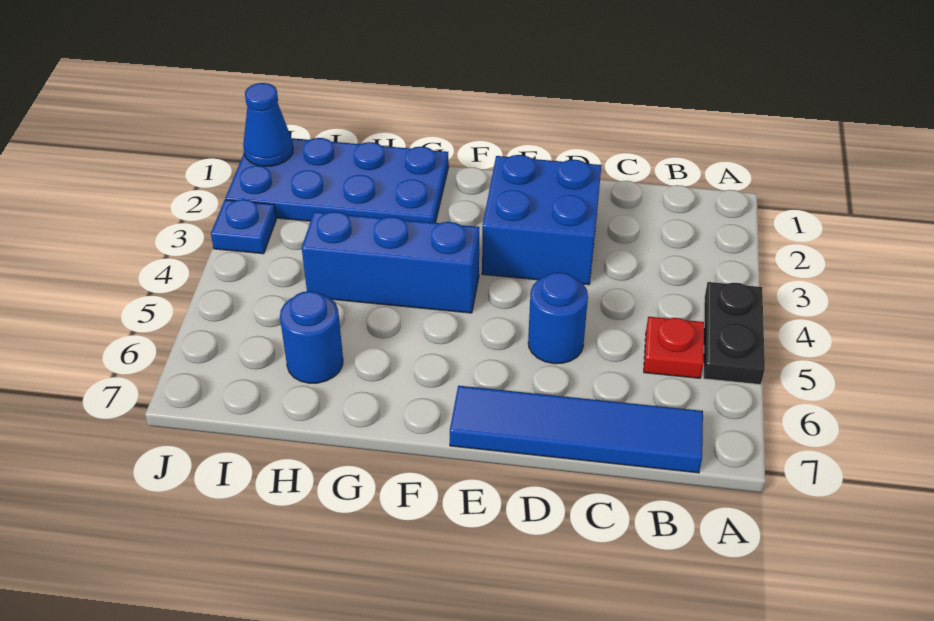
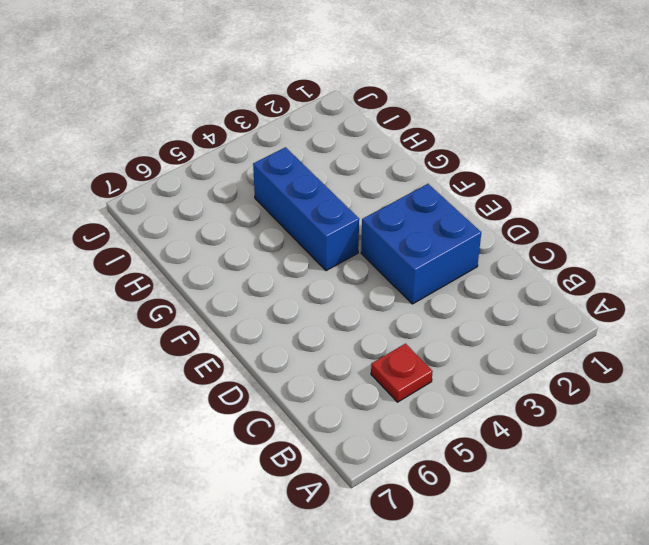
none -> black 1x2 plate [704,282,765,385]
none -> blue 1x4 tile [450,386,703,473]

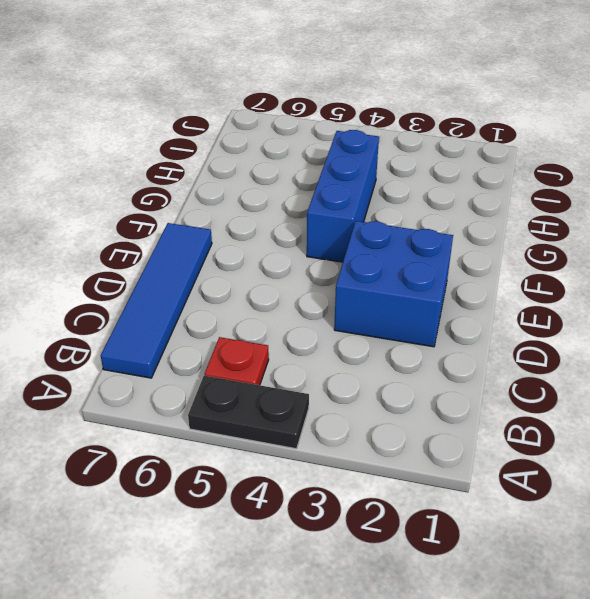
none -> blue 1x1 round brick [528,272,588,364]
none -> blue 2x4 plate [225,138,449,223]

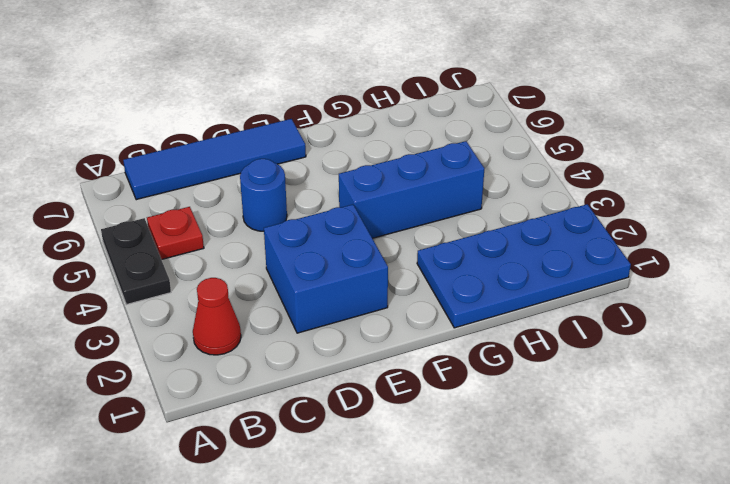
red 1x1 cone [193,278,241,355] -> none
none -> blue 1x1 round brick [280,291,343,383]
none -> blue 1x1 plate [211,199,276,254]

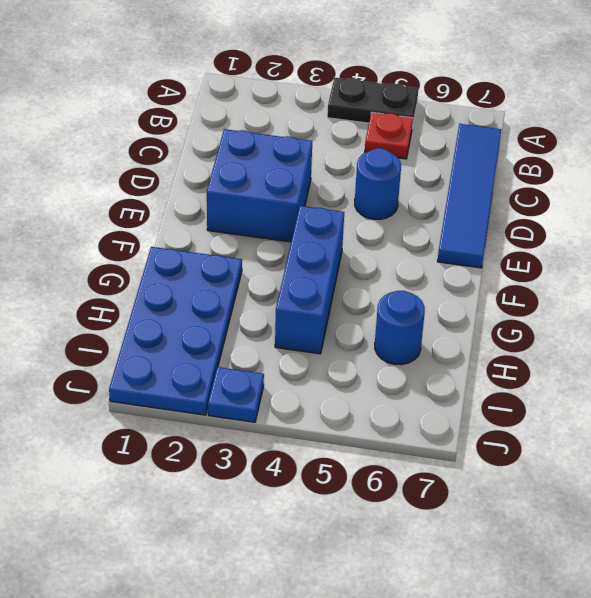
none -> blue 1x1 cone [243,83,293,166]

